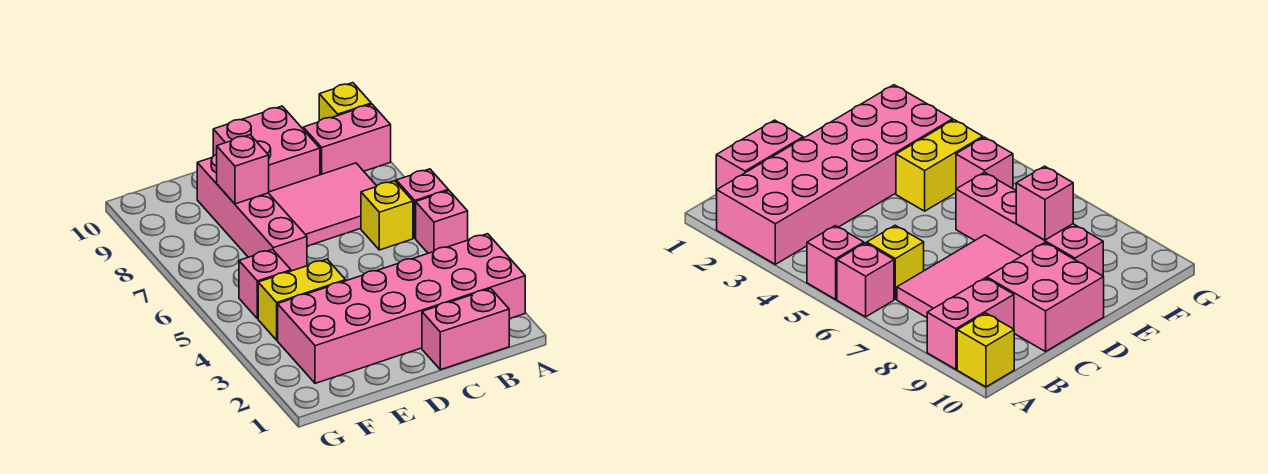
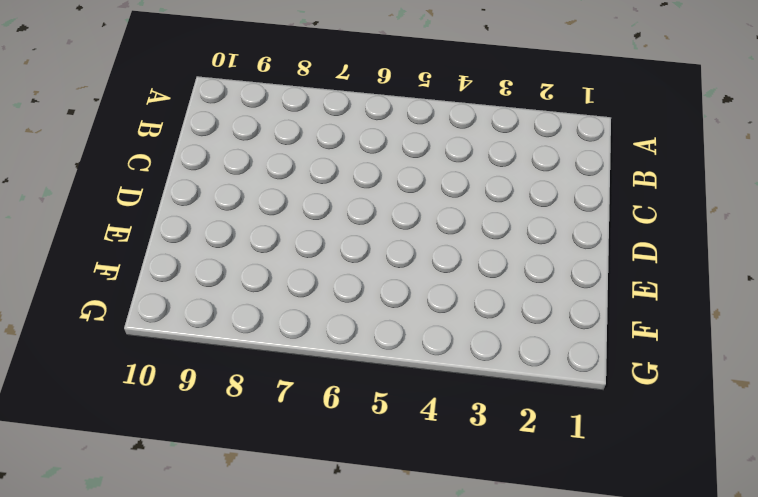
none -> pink 2x6 brick [278,234,525,383]
none -> pink 1x1 brick [416,191,468,253]
none -> pink 1x1 brick [396,169,448,238]

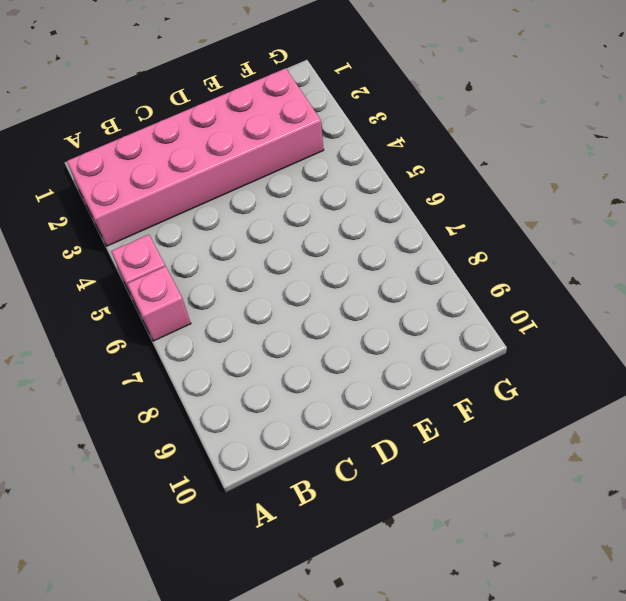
none -> pink 1x2 brick [303,104,391,175]
none -> yellow 1x1 brick [319,83,371,121]
none -> pink 1x2 brick [422,289,509,370]

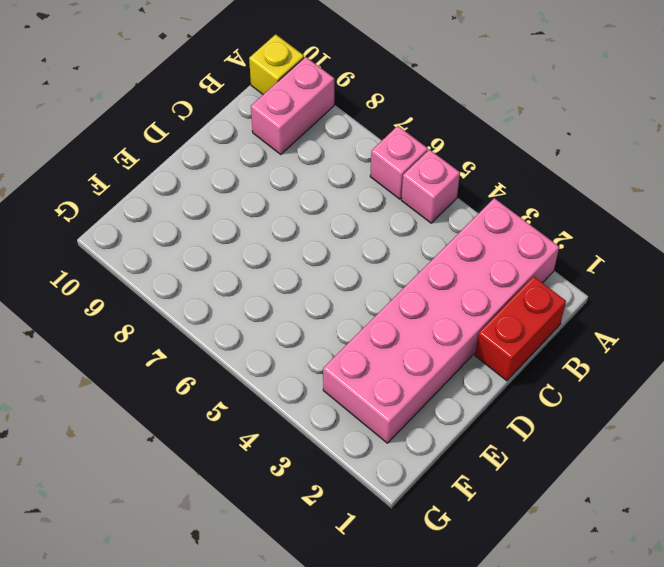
red 1x2 brick [475,276,566,381] -> pink 1x2 brick [422,289,509,370]
none -> yellow 1x1 brick [361,181,413,250]
none -> pink 2x3 tile [269,163,376,246]
none -> pink 2x2 brick [213,106,320,192]

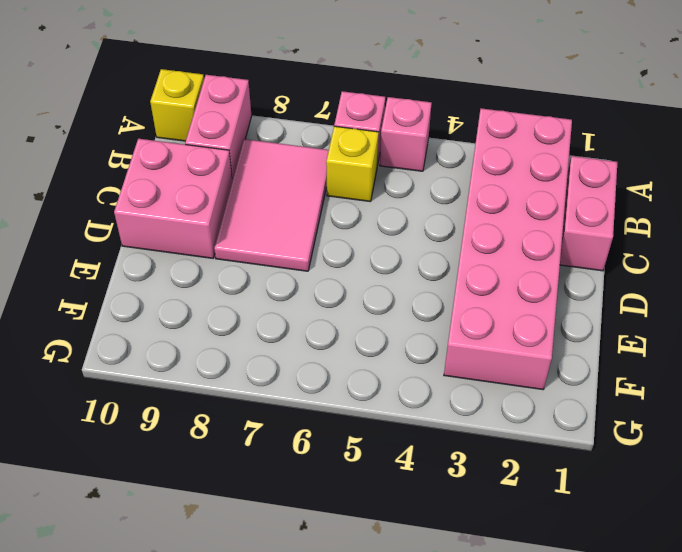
none -> yellow 1x2 brick [258,259,346,340]
none -> pink 1x4 brick [197,154,307,271]
none -> pink 1x1 brick [239,249,291,319]

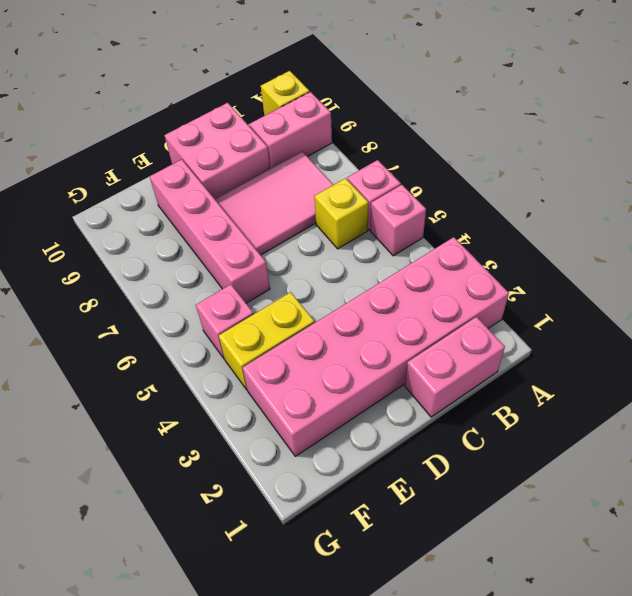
none -> pink 1x1 brick [217,135,269,204]

